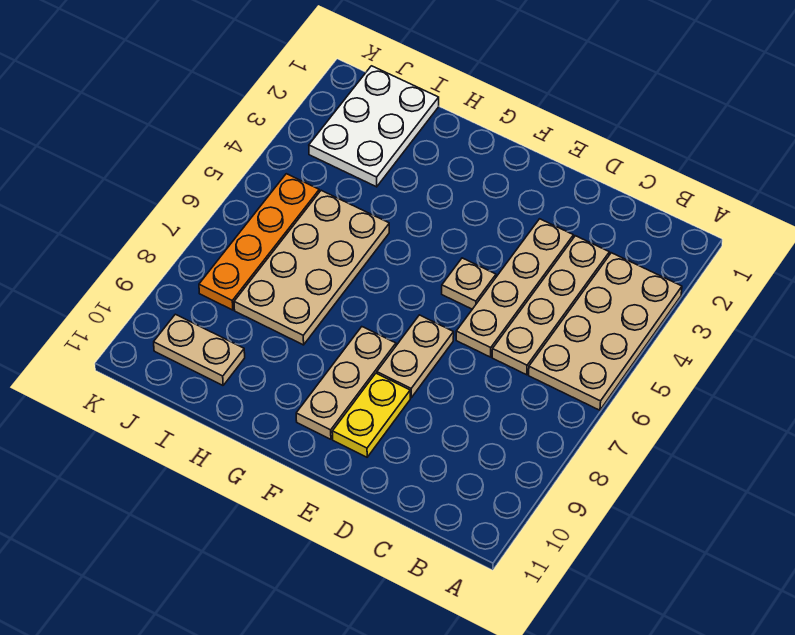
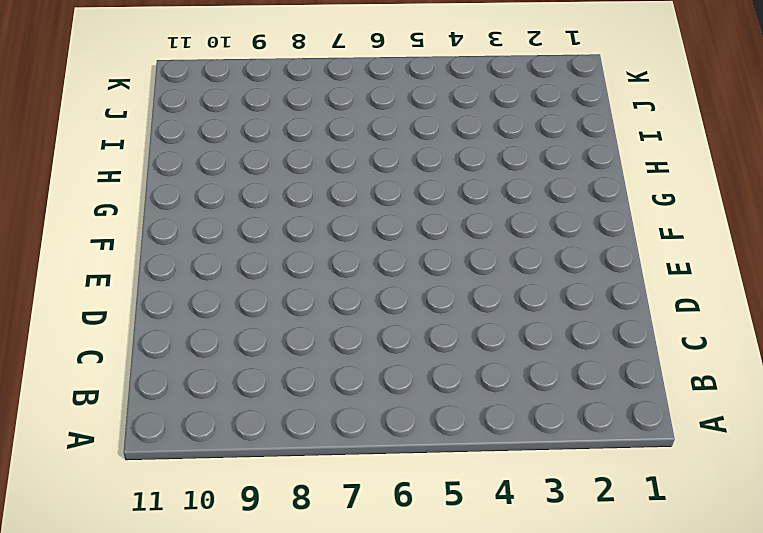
none -> tan 2x4 plate [529,253,682,410]
none -> tan 1x4 plate [492,236,609,375]

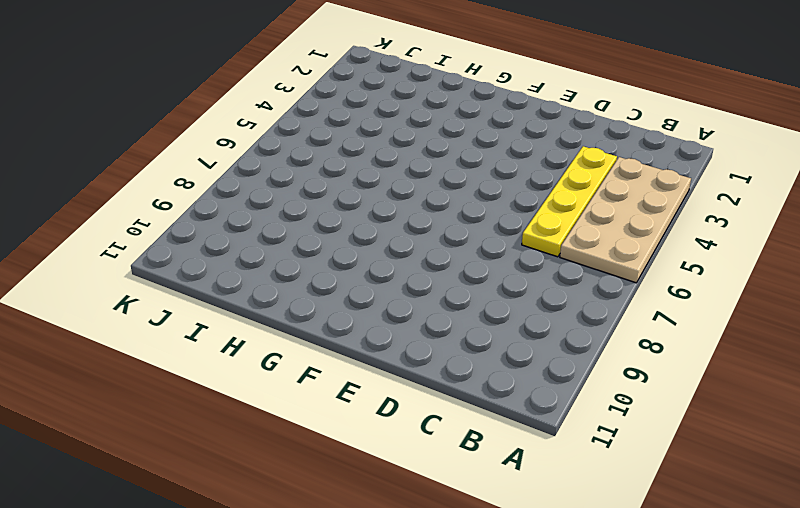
yellow 1x4 plate [522,146,617,257] -> tan 1x4 plate [492,236,609,375]
none -> tan 1x4 plate [456,219,574,357]
none -> tan 1x1 plate [442,258,496,309]

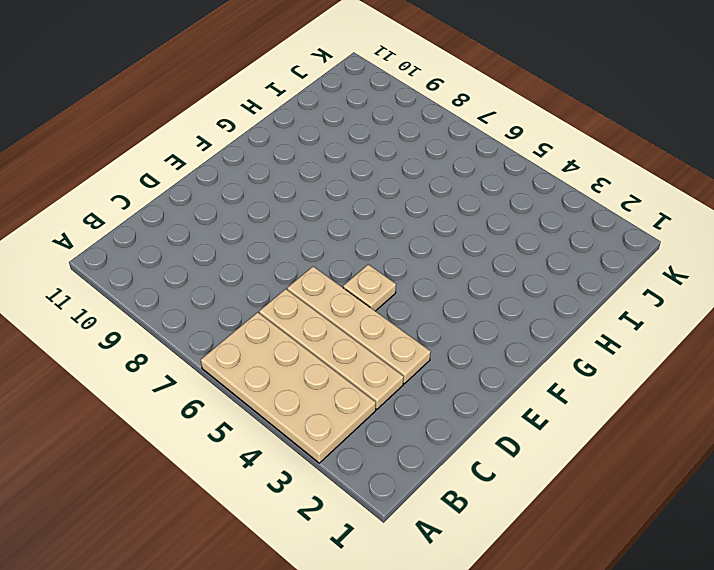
none -> tan 1x2 plate [377,315,454,398]
none -> yellow 1x2 plate [332,373,410,457]

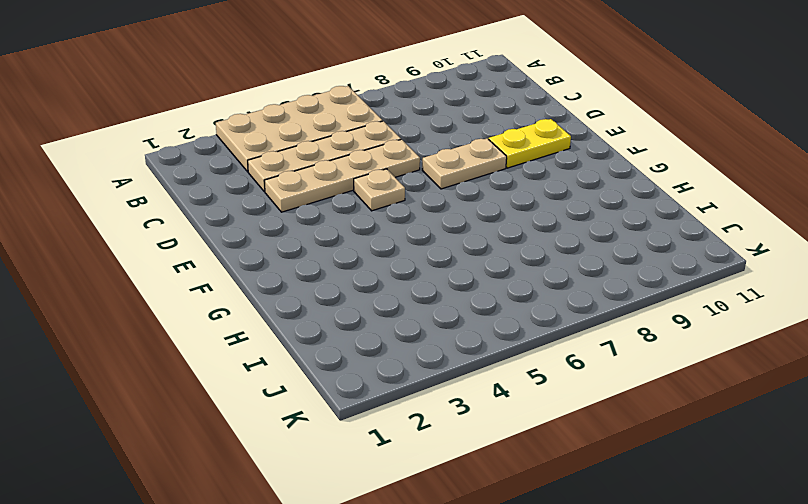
none -> tan 1x3 plate [296,327,396,439]
none -> tan 2x4 plate [234,190,389,345]

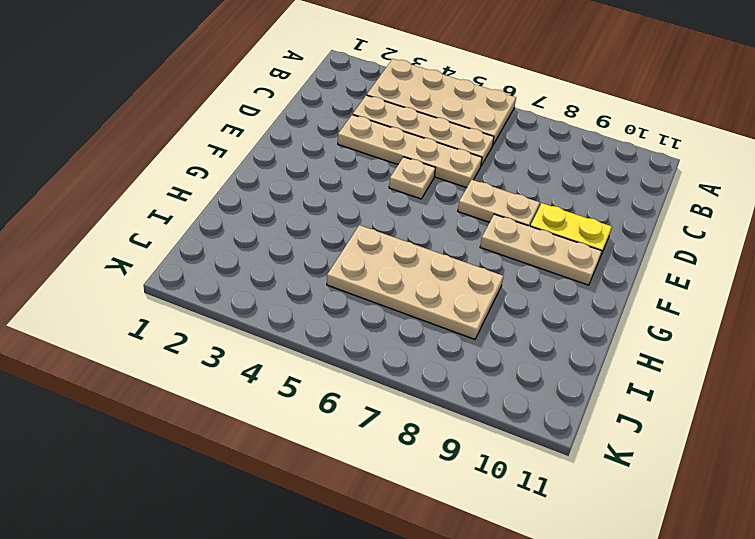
none -> white 2x3 plate [309,66,439,187]
none -> tan 1x2 plate [154,314,245,385]

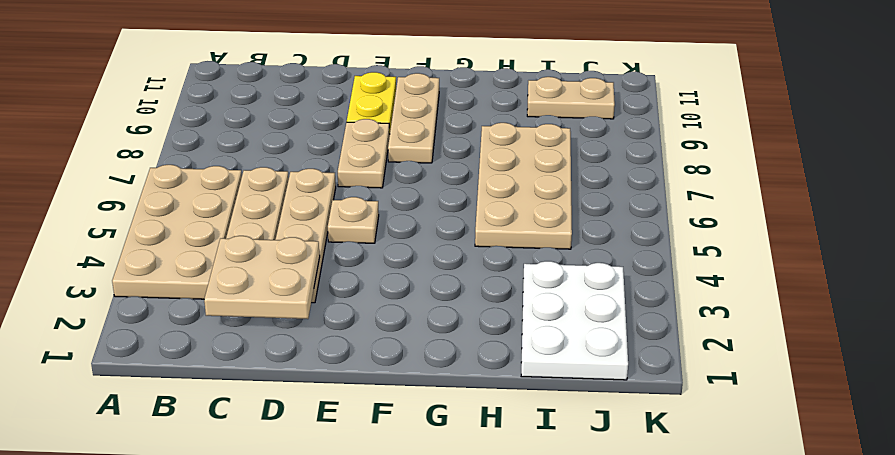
tan 2x2 plate [204,236,320,319] -> none
none -> orange 1x4 plate [199,174,319,310]

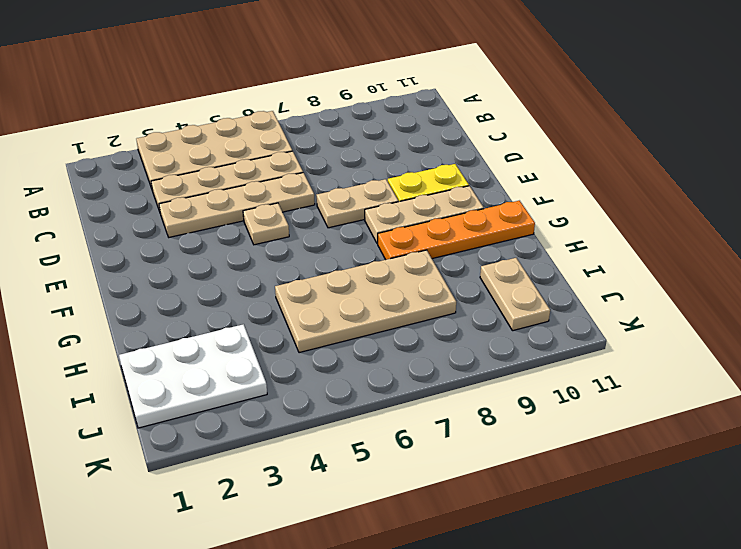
orange 1x4 plate [378,201,535,260] -> orange 1x4 plate moved to [199,174,319,310]

